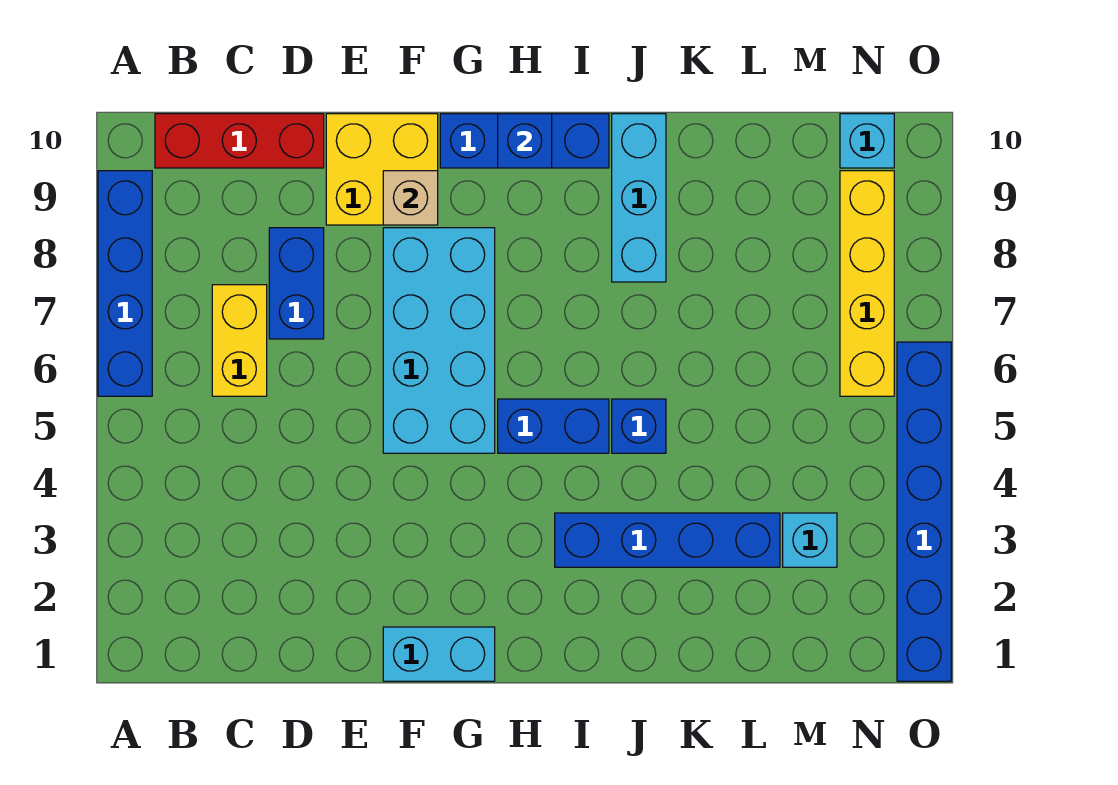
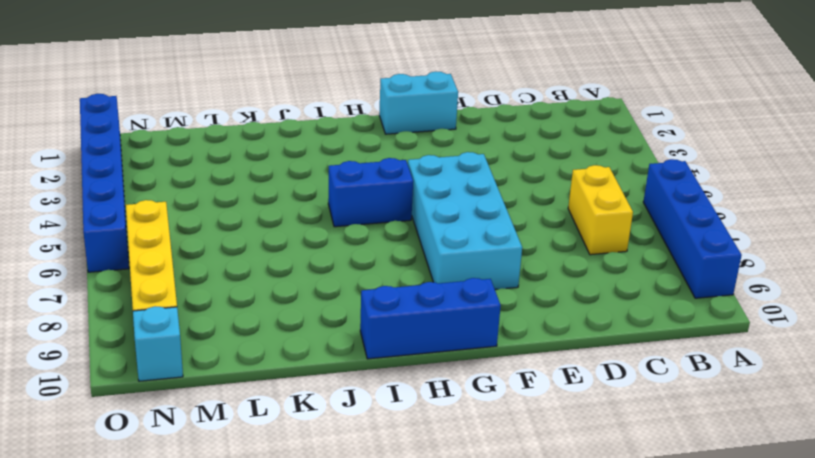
none -> red 1x3 brick [155,114,324,168]
none -> blue 1x2 brick [269,228,324,339]
none -> yellow 2x2 brick [326,114,438,225]

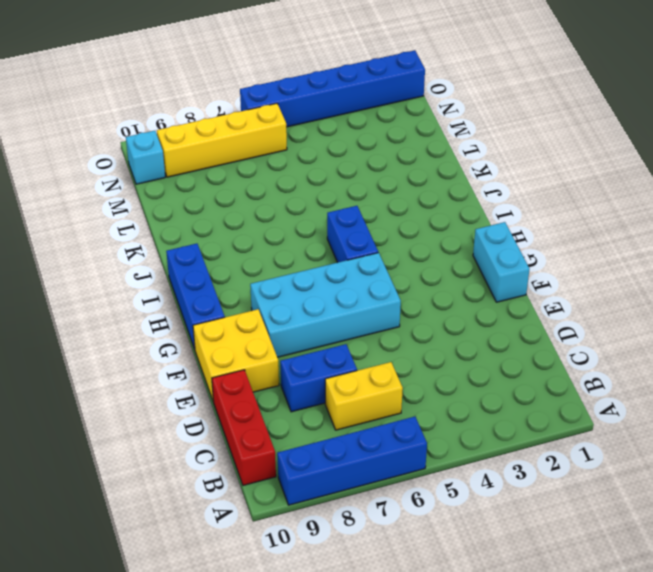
none -> blue 1x4 brick [555,513,780,567]
none -> blue 1x1 brick [612,399,666,453]
none -> cyan 1x3 brick [612,114,666,282]

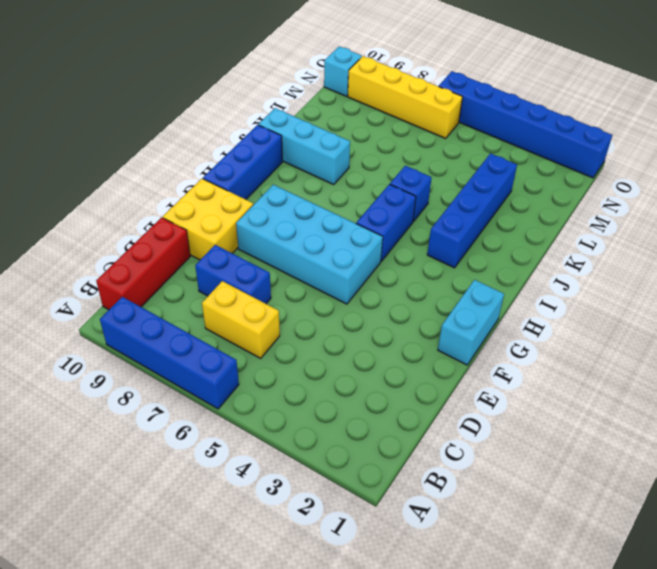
none -> cyan 1x1 brick [783,513,837,567]
none -> tan 1x1 brick [383,171,438,225]
none -> blue 1x1 brick [498,114,552,168]

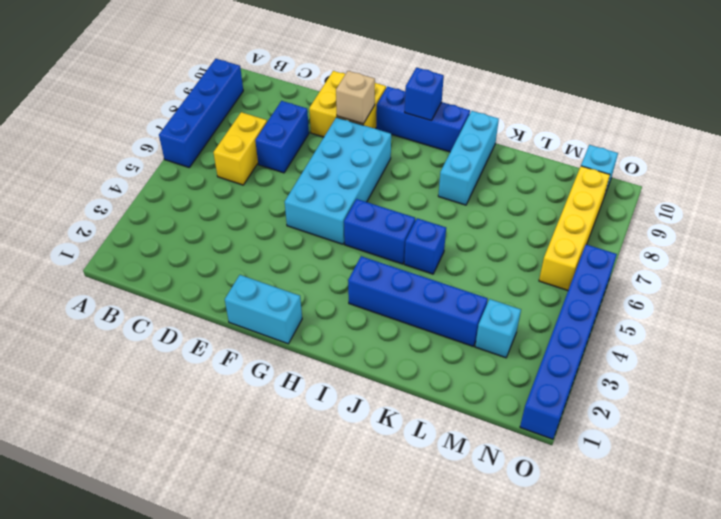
none -> red 1x3 brick [155,114,324,168]

